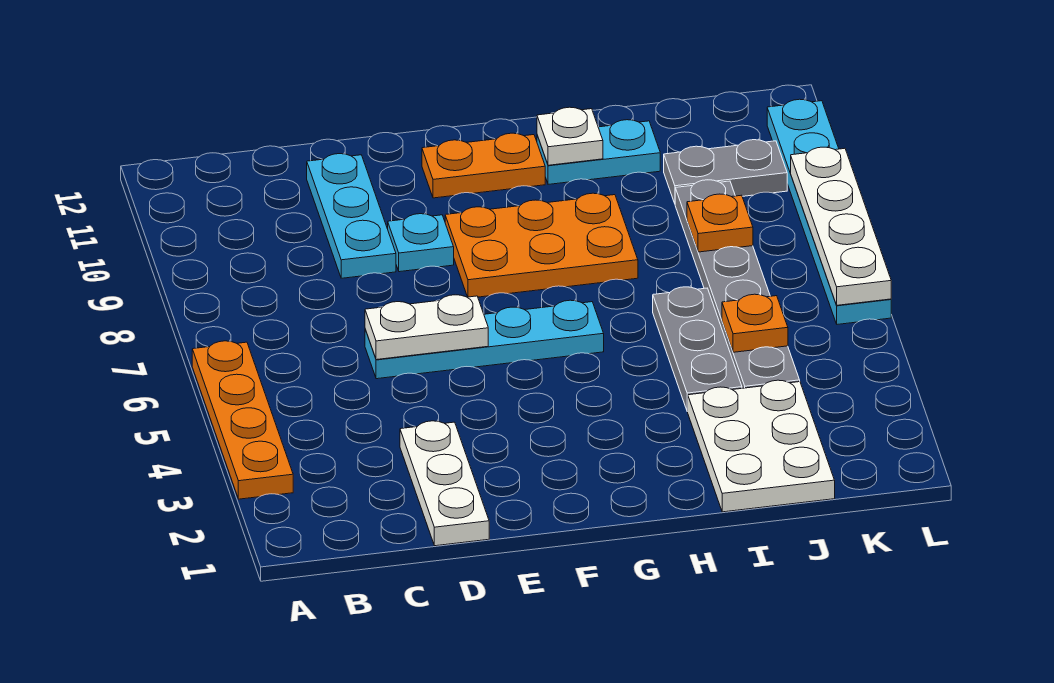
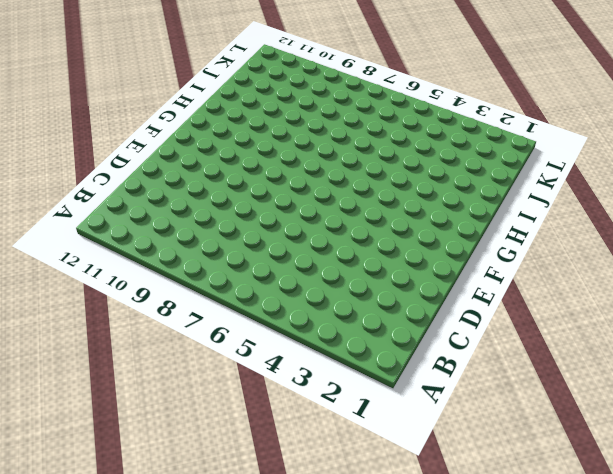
none -> orange 1x4 plate [192,341,293,499]
none -> white 1x3 plate [400,421,489,546]
none -> cyan 1x4 plate [365,300,604,379]

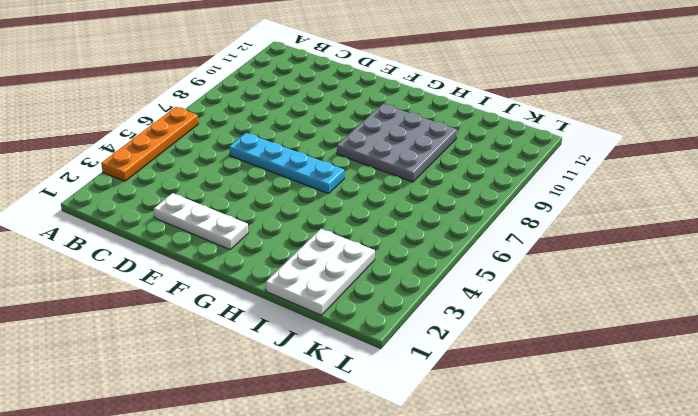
white 1x3 plate [154,193,248,250] -> white 1x3 plate turned to [400,421,489,546]
grey 3x3 plate [337,104,457,182] -> orange 2x3 plate [445,193,638,297]
none -> cyan 1x3 plate [307,154,396,278]
none -> cyan 1x1 plate [388,214,454,272]
none -> orange 1x2 plate [422,133,545,198]

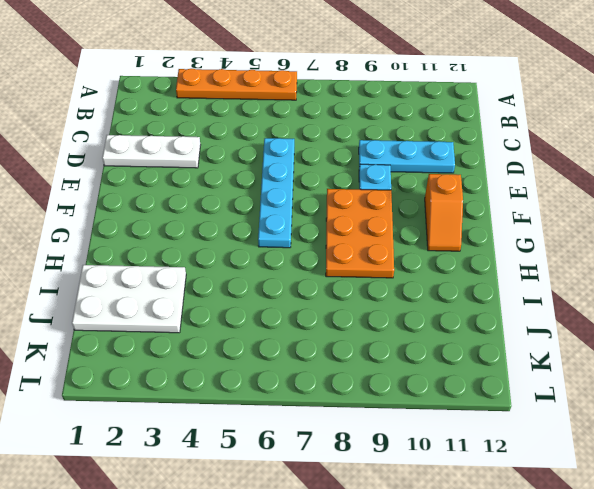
orange 1x2 slope [425,174,463,251] -> orange 1x2 plate [422,133,545,198]
none -> cyan 1x2 plate [537,120,660,184]
none -> grey 1x3 plate [653,287,742,411]
none -> grey 1x6 plate [675,180,800,388]

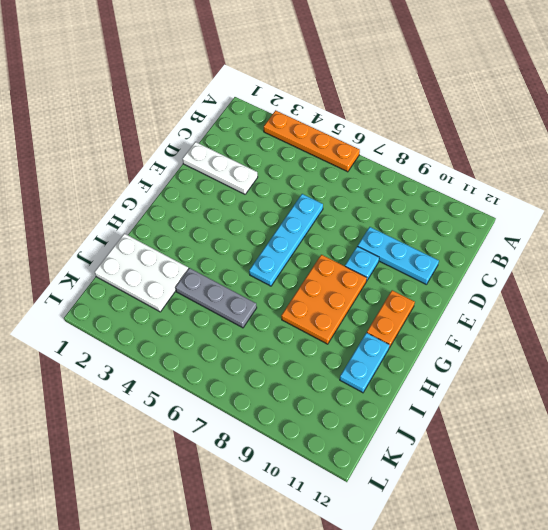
none -> grey 1x6 plate [675,180,800,388]
none -> grey 1x2 plate [664,140,787,203]
none -> cyan 1x6 plate [767,99,891,324]

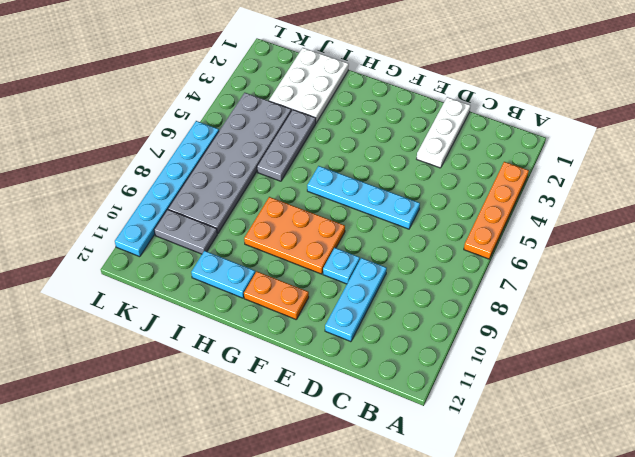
grey 2x6 plate [168,93,291,234] -> grey 1x6 plate [675,180,800,388]
none -> white 1x2 plate [365,295,488,360]
none -> white 1x1 plate [537,107,603,165]
none -> orange 1x1 plate [722,294,788,352]

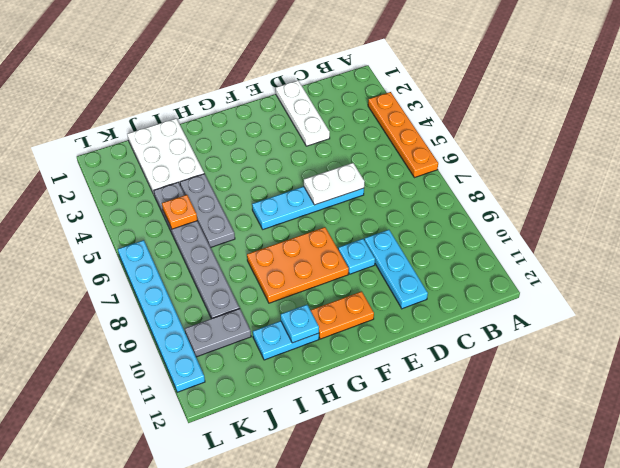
cyan 1x1 plate [281,305,319,343] -> white 1x1 plate [537,107,603,165]
none -> orange 1x1 plate [687,194,753,252]
none -> white 1x4 plate [791,147,891,305]

